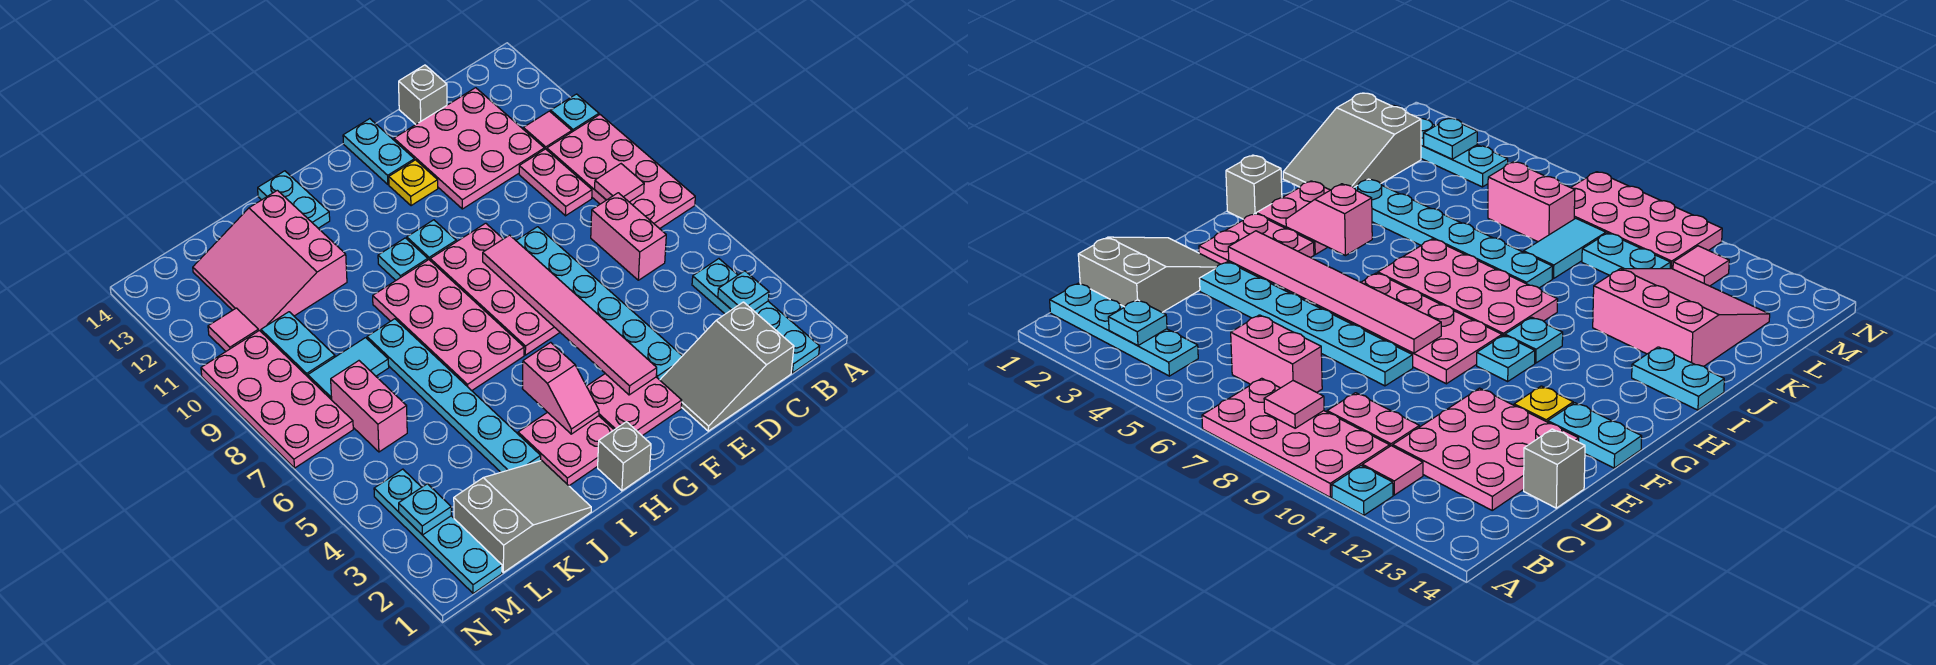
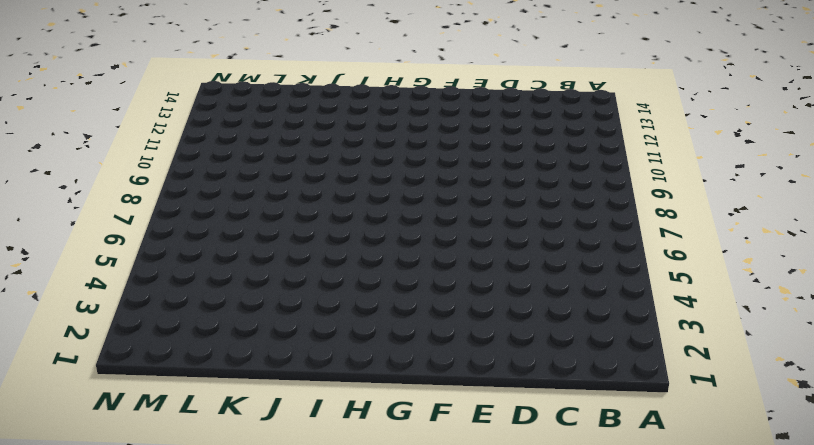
none -> pink 2x4 plate [547,115,695,229]
none -> cyan 1x1 plate [551,94,599,132]
none -> cyan 1x4 plate [692,259,820,373]
none -> pink 1x1 tile [523,111,572,150]

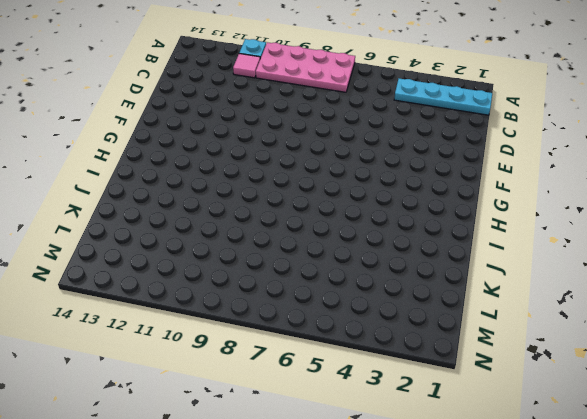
none -> grey 2x3 slope [660,302,794,431]
none -> pink 1x2 brick [591,193,666,280]
none -> pink 1x2 plate [519,149,592,216]
none -> pink 3x3 plate [394,88,544,209]

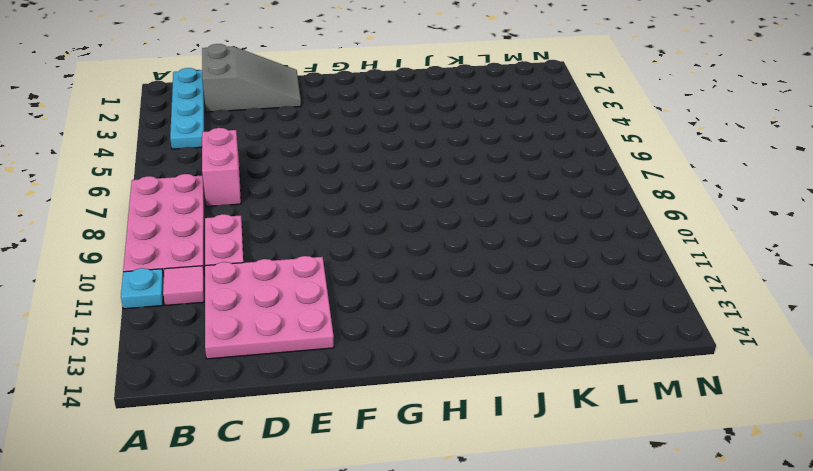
none -> grey 1x1 brick [399,65,447,124]
none -> cyan 1x6 plate [516,227,682,380]
none -> pink 2x2 plate [587,374,682,436]
none -> pink 2x4 plate [430,223,560,355]

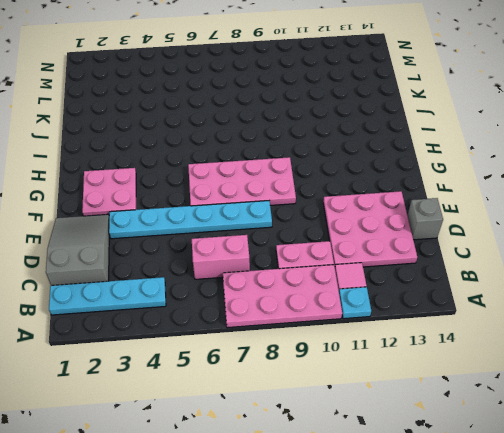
none -> yellow 1x1 plate [389,160,438,206]
none -> cyan 1x2 plate [343,119,414,184]
none -> cyan 1x1 plate [407,220,456,260]
none -> grey 1x1 brick [598,422,651,491]

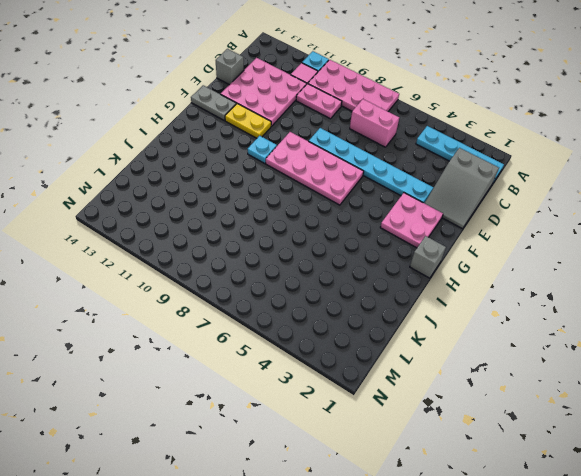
yellow 1x2 plate [225,104,271,138] -> yellow 1x1 plate [389,160,438,206]
grey 1x2 plate [191,85,236,120] -> cyan 1x2 plate [343,119,414,184]
none -> pink 2x2 plate [518,412,614,486]
none -> pink 2x4 plate [373,260,524,391]
none -> cyan 1x1 plate [378,238,428,280]
none -> cyan 1x2 plate [258,171,330,228]

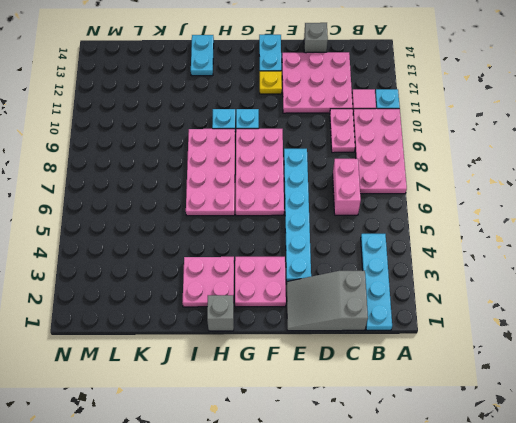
none -> grey 2x3 slope [454,461,591,573]
none -> cyan 1x6 plate [367,319,541,472]
none -> pink 3x3 slope [193,190,347,331]
none -> cyan 1x2 tile [308,338,389,400]

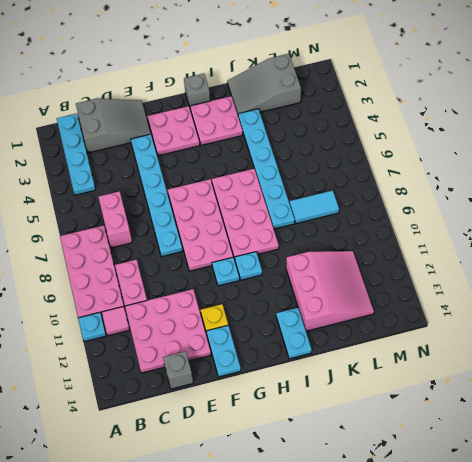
none -> pink 1x2 brick [331,361,407,452]
none -> cyan 1x2 plate [261,312,335,377]
none -> cyan 1x4 plate [374,469,502,593]
none -> pink 2x4 plate [201,331,353,468]

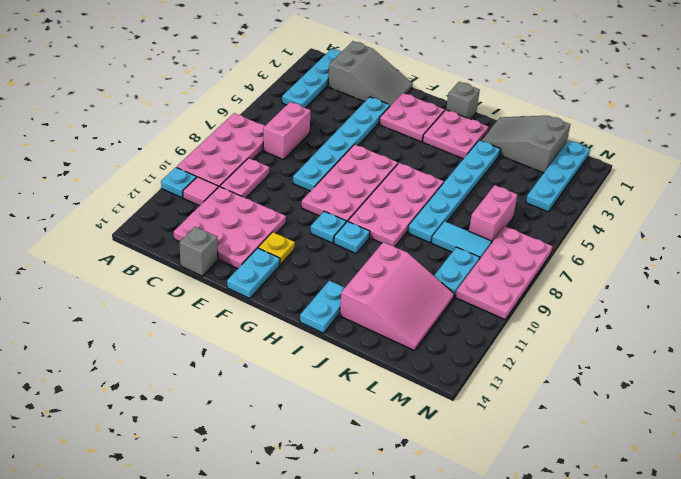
none -> pink 1x1 tile [208,308,258,351]
none -> cyan 1x1 plate [718,271,769,311]
none -> pink 1x1 tile [595,164,644,202]
none -> pink 1x6 tile [483,235,657,395]

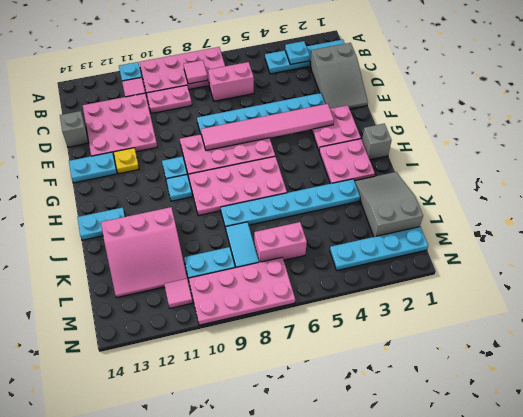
none -> pink 1x2 slope [522,342,599,434]
none -> cyan 1x1 plate [399,484,451,535]

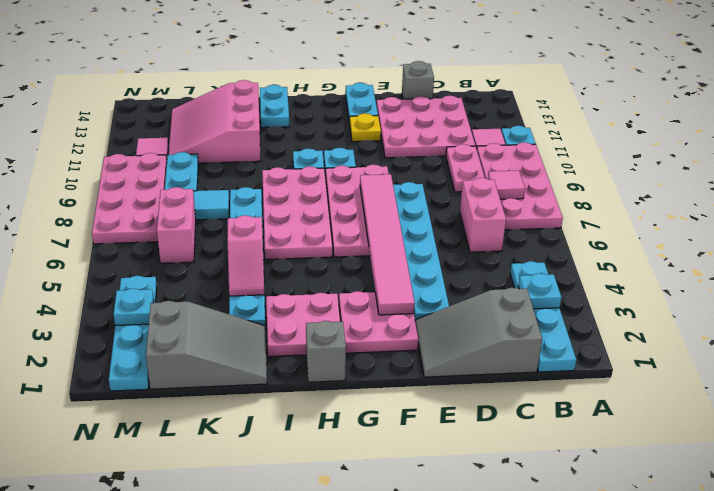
pink 1x2 slope [227,215,264,296] -> pink 1x2 slope moved to [522,342,599,434]

